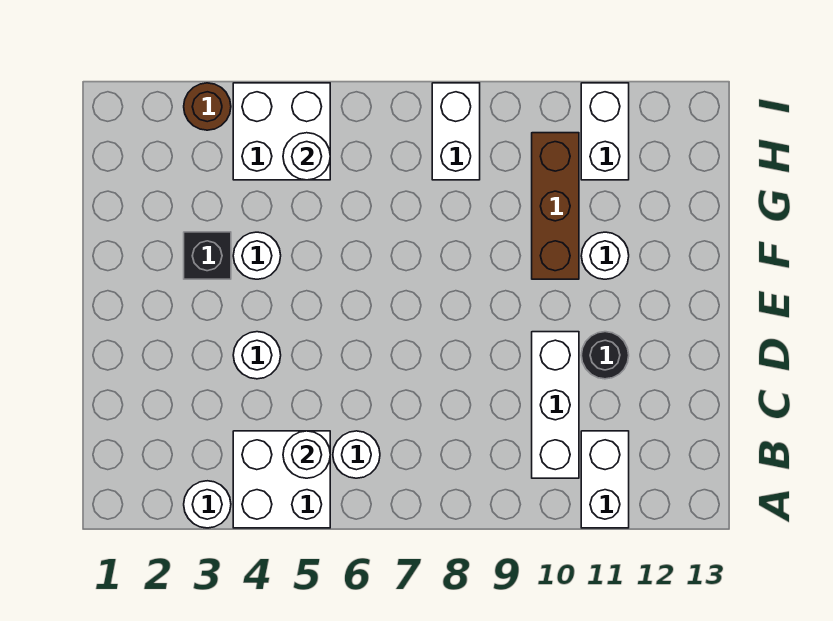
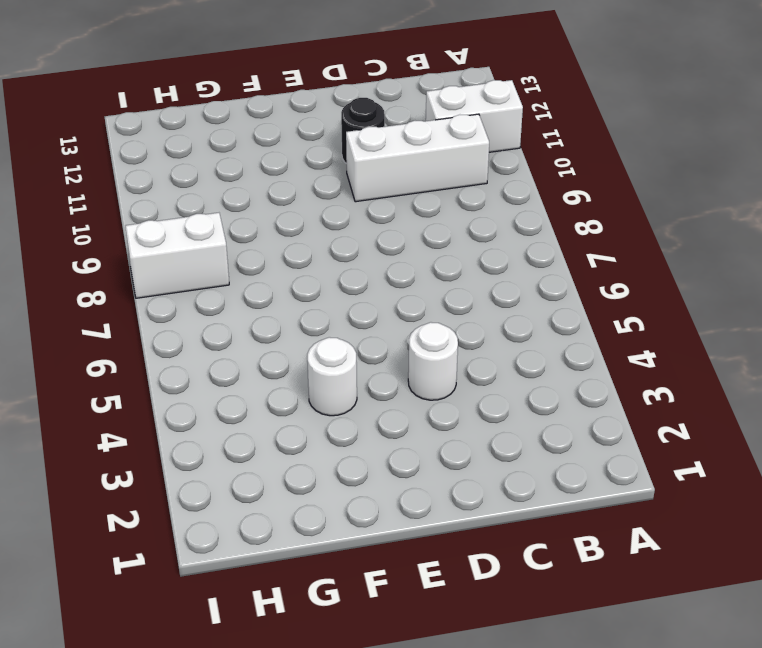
none -> white 1x1 round brick [184,481,231,528]
none -> white 2x2 brick [233,431,330,528]
none -> white 1x1 round brick [333,431,380,478]

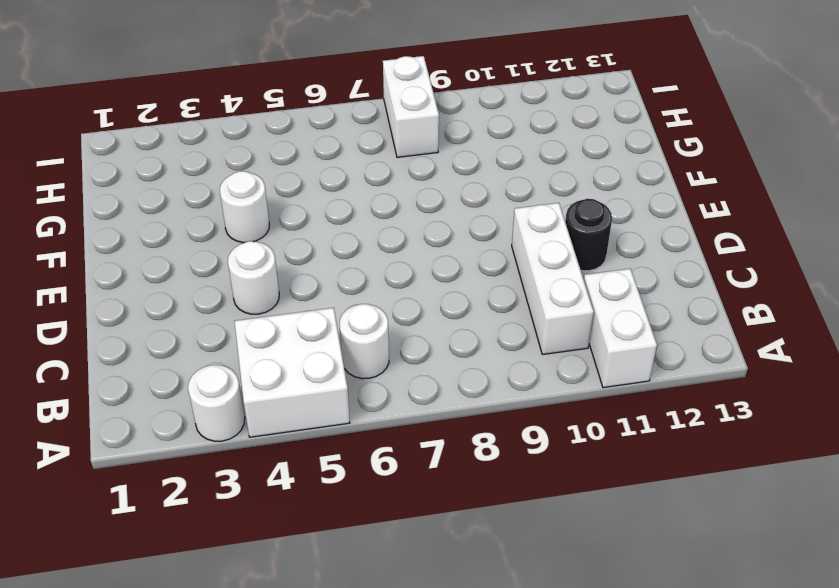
none -> black 1x1 brick [184,232,231,279]
none -> brown 1x3 brick [532,133,579,279]
none -> white 1x1 round brick [581,232,629,279]

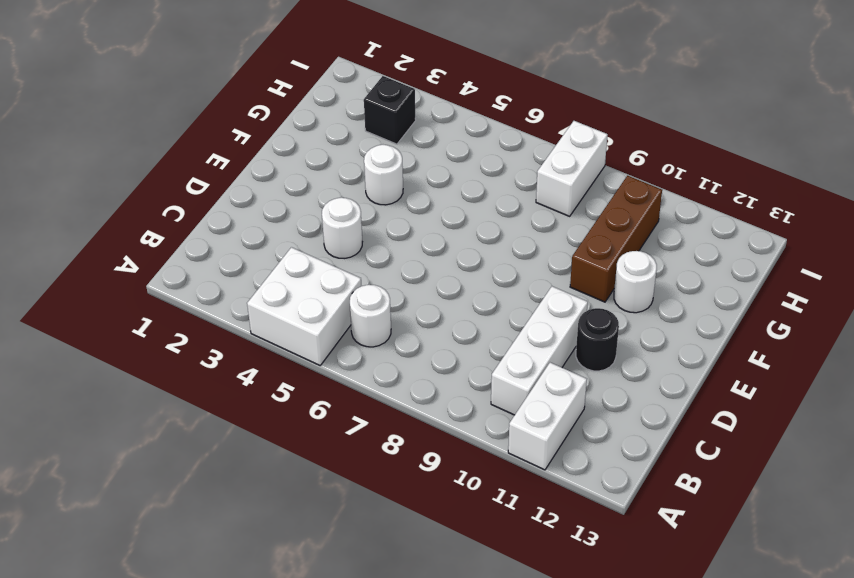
black 1x1 brick [364,76,416,144] -> black 1x1 brick moved to [184,232,231,279]
none -> white 1x1 round brick [184,481,231,528]
none -> white 2x2 brick [233,83,330,180]
none -> white 1x2 brick [581,83,629,180]

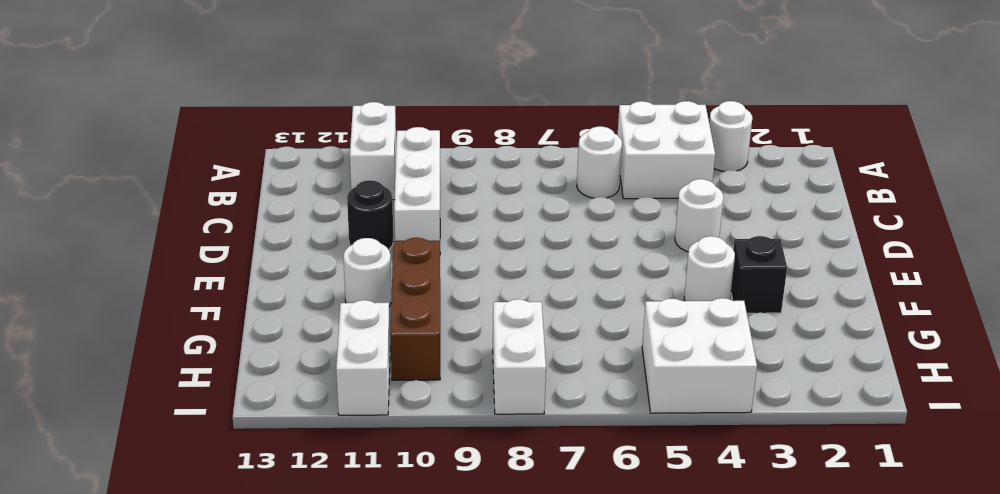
none -> brown 1x1 round brick [184,83,231,130]
none -> white 1x1 round brick [283,431,330,478]
none -> white 1x1 round brick [283,133,330,180]

